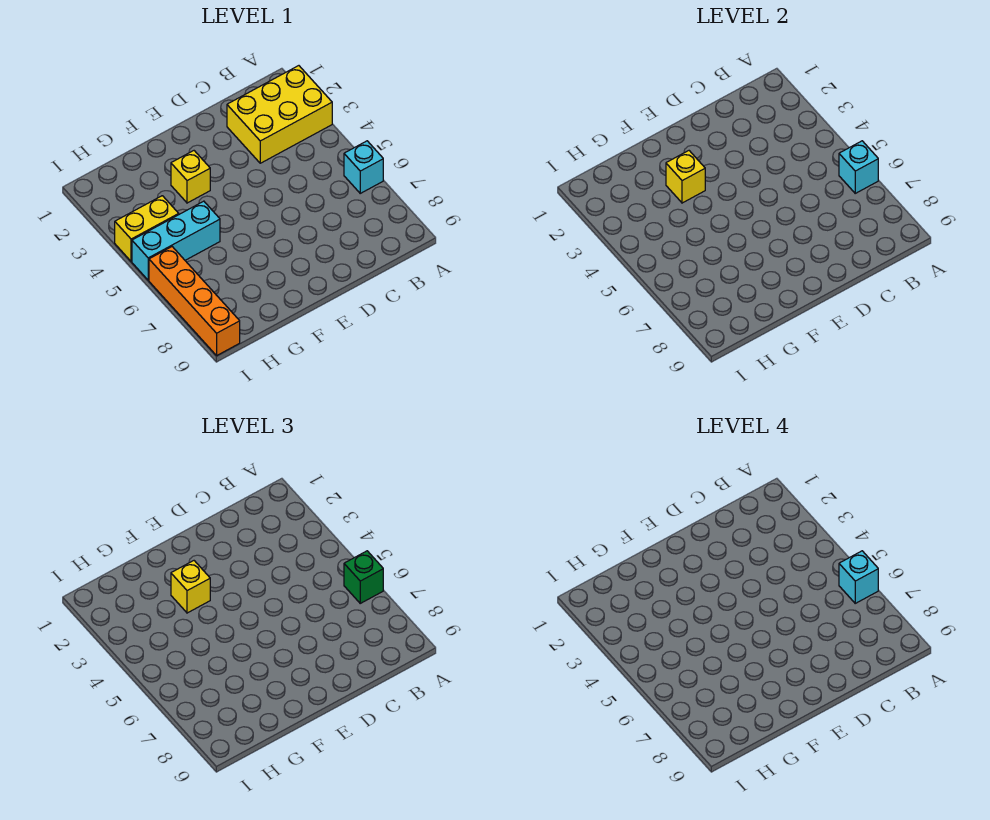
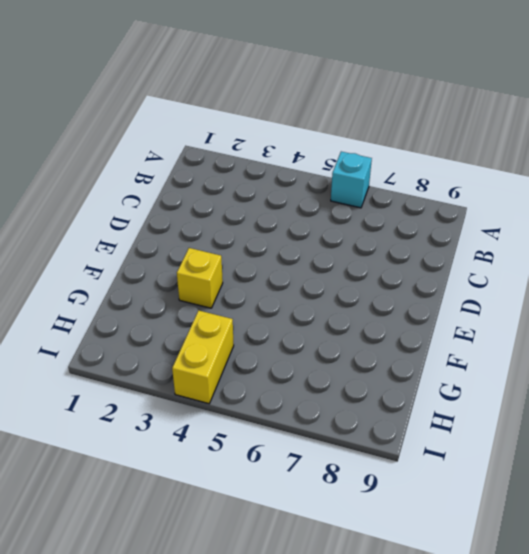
none -> yellow 2x3 brick [227,66,332,163]
none -> cyan 1x3 brick [132,201,220,280]

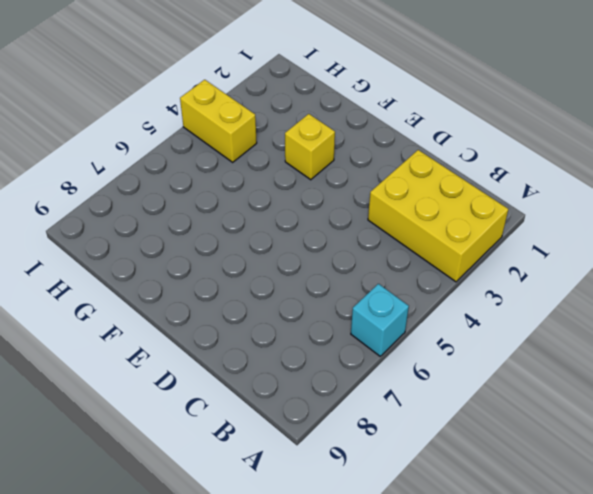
none -> cyan 1x3 brick [132,201,220,280]
none -> orange 1x4 brick [149,247,240,355]

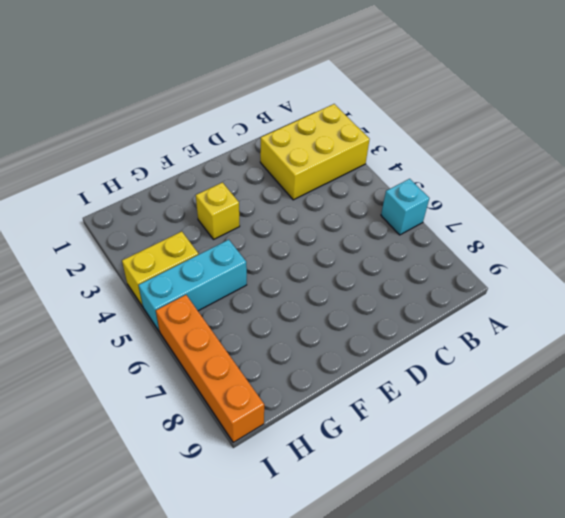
none -> cyan 1x1 brick [839,141,878,193]
none -> yellow 1x1 brick [666,151,705,203]

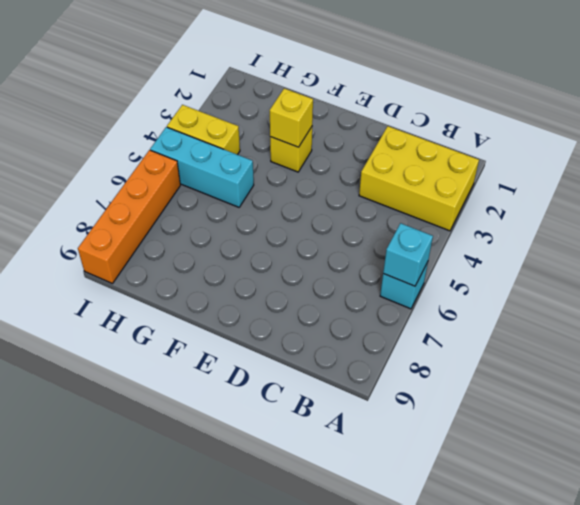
none -> green 1x1 brick [344,551,383,603]
none -> yellow 1x1 brick [171,561,210,613]

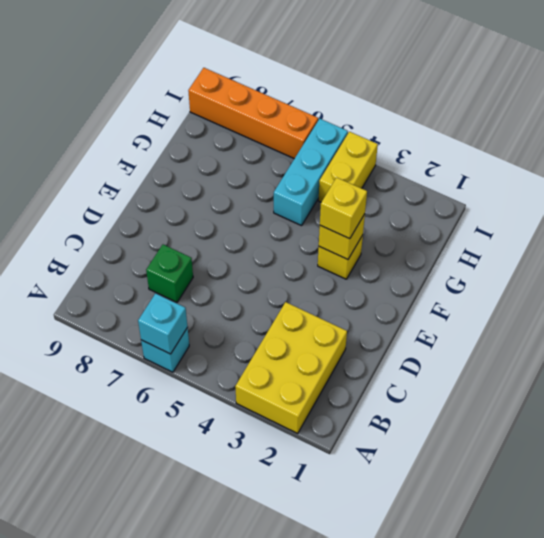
green 1x1 brick [146,244,193,302] -> green 1x1 brick moved to [344,551,383,603]
none -> cyan 1x1 brick [839,551,878,603]

